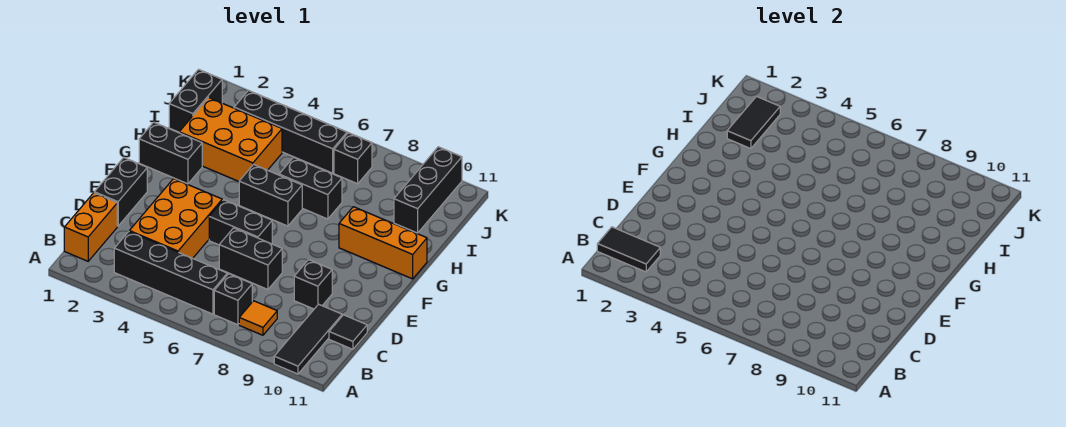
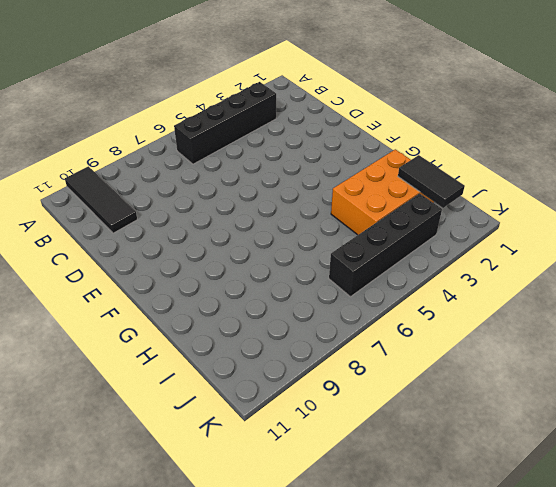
none -> orange 1x2 brick [64,193,117,261]
none -> black 1x1 brick [214,274,252,325]
none -> orange 1x1 tile [239,301,277,335]

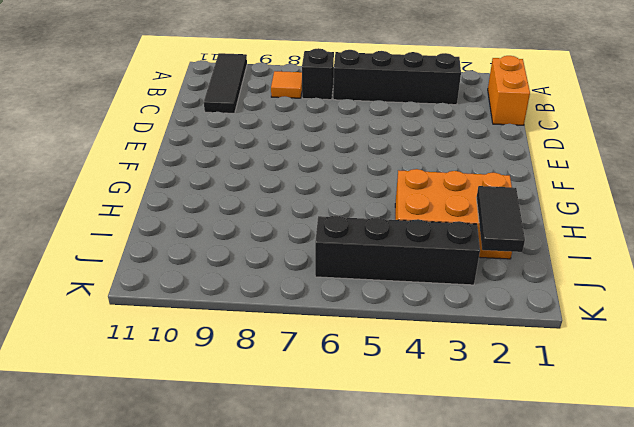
none -> orange 2x3 brick [129,179,222,258]
none -> black 1x1 tile [329,315,367,349]
none -> black 1x2 brick [94,158,147,226]

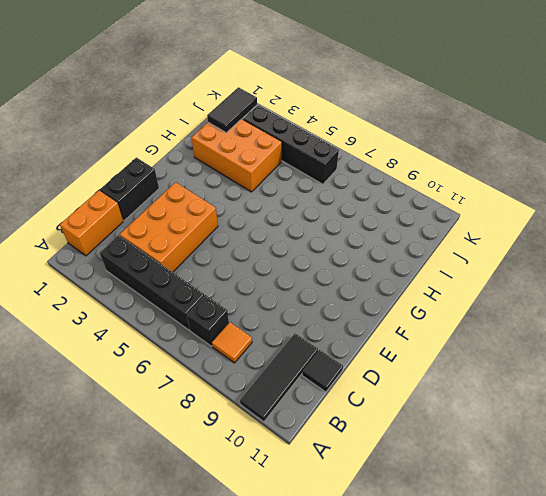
none -> black 1x2 brick [219,228,282,289]
none -> black 1x1 brick [294,260,332,309]
none -> black 1x2 brick [209,200,272,245]

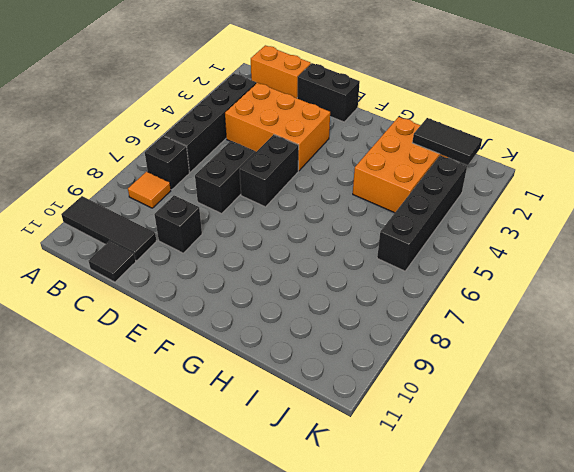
none -> black 1x2 brick [139,122,202,184]
none -> black 1x2 brick [239,165,302,226]
none -> orange 1x3 brick [339,207,427,279]

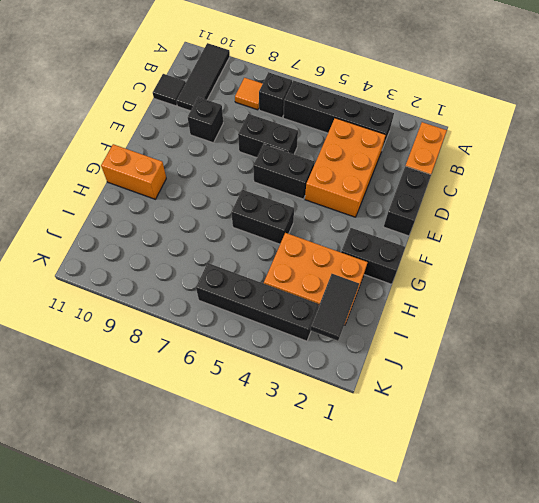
orange 1x2 brick [101,144,166,199] -> orange 1x3 brick [339,207,427,279]
none -> black 1x2 brick [279,158,342,219]
none -> black 1x2 brick [169,69,222,132]
none -> black 1x3 brick [394,147,462,233]

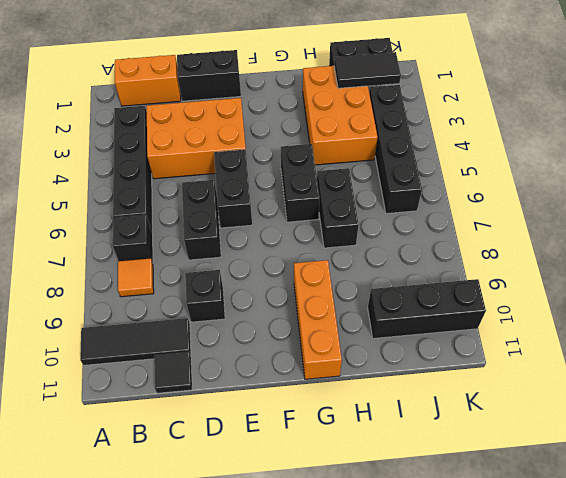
none -> black 1x2 brick [139,122,202,184]
none -> black 1x1 brick [334,133,372,184]
none -> black 1x2 tile [597,227,660,272]

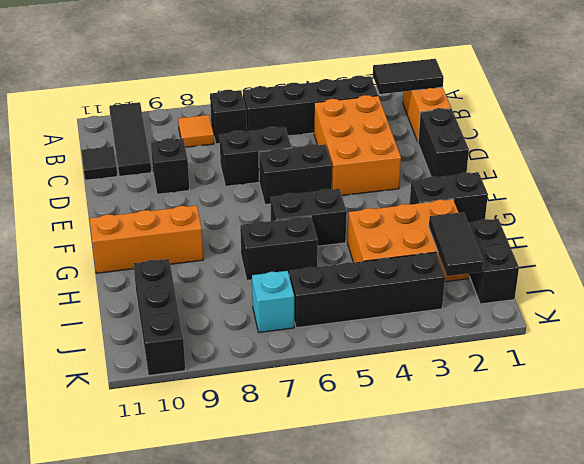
cyan 1x1 brick [252,271,294,333] -> black 1x1 brick [334,133,372,184]

